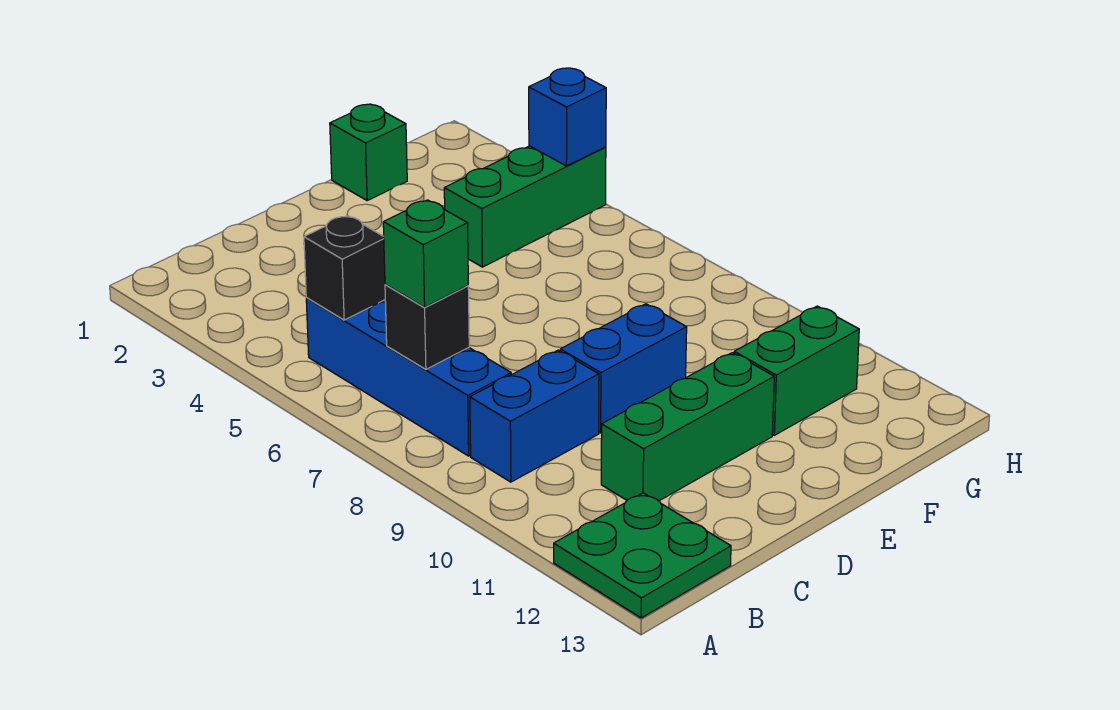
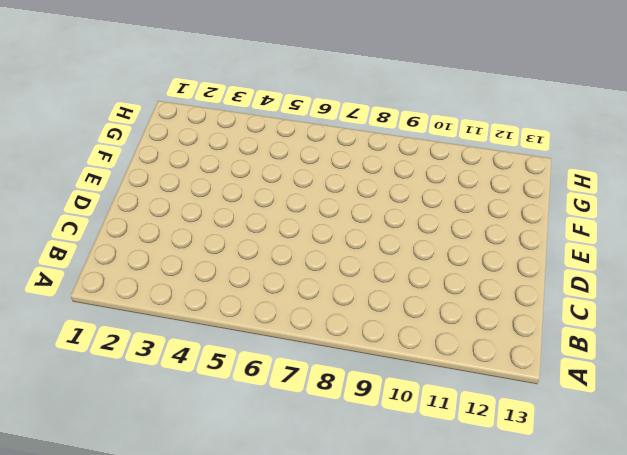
none -> green 2x2 plate [554,493,731,618]
none -> blue 1x4 brick [306,298,511,456]
none -> blue 1x2 brick [470,350,599,482]

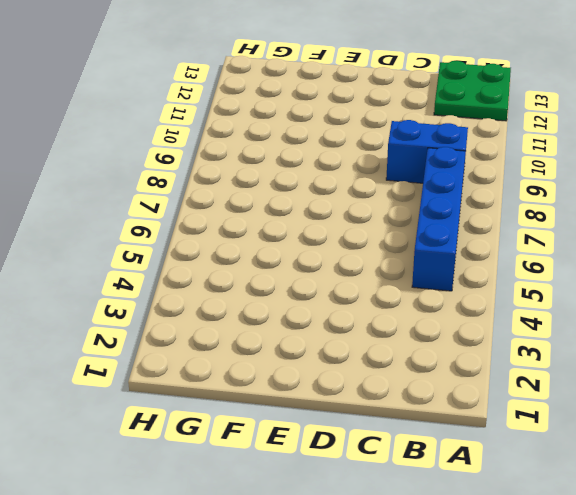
none -> green 1x3 brick [601,353,774,501]
none -> blue 1x2 brick [560,304,687,433]
none -> green 1x1 brick [330,104,407,200]

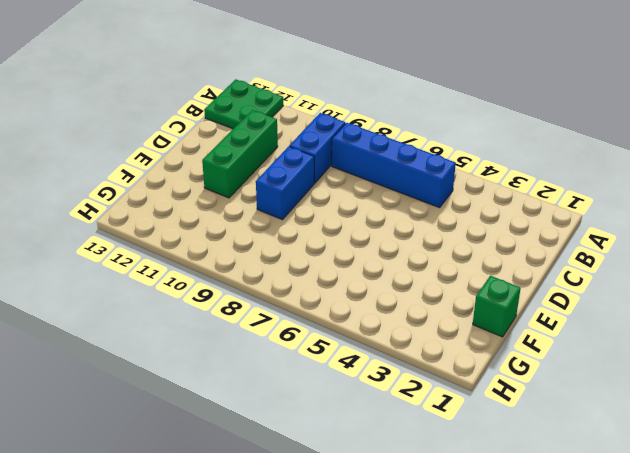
none -> green 1x3 brick [444,146,606,267]
none -> green 1x2 brick [734,306,859,435]
none -> black 1x1 brick [304,215,385,320]

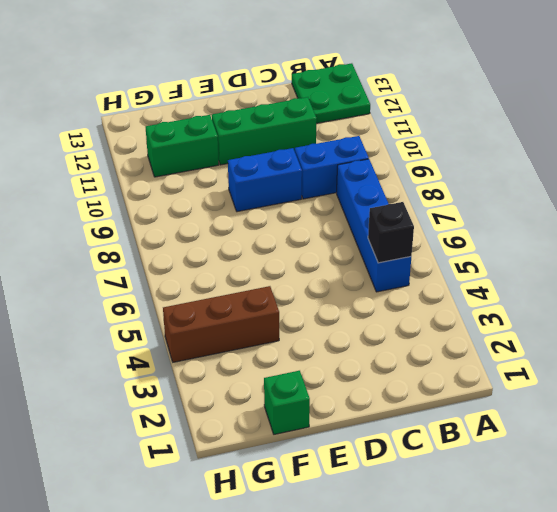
brown 1x3 brick [163,286,279,362] -> green 1x3 brick [444,146,606,267]
none -> black 1x1 brick [385,284,469,369]
none -> blue 1x1 brick [529,68,606,166]
none -> green 1x1 brick [383,200,468,307]

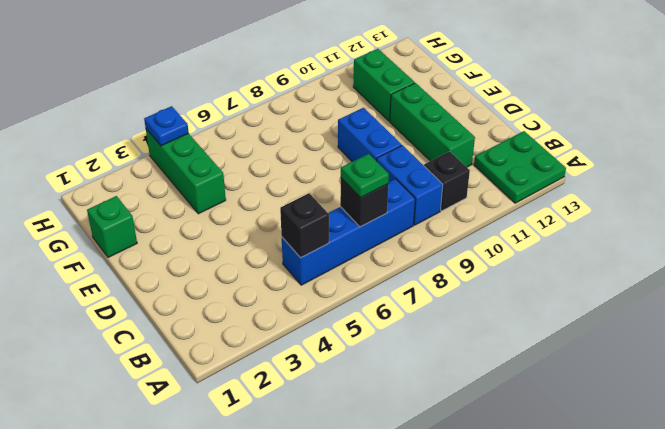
green 1x1 plate [341,154,389,198] -> green 1x1 brick [383,200,468,307]
black 1x1 brick [424,151,470,211] -> none
blue 1x1 plate [144,106,189,146] -> blue 1x1 brick [529,68,606,166]

